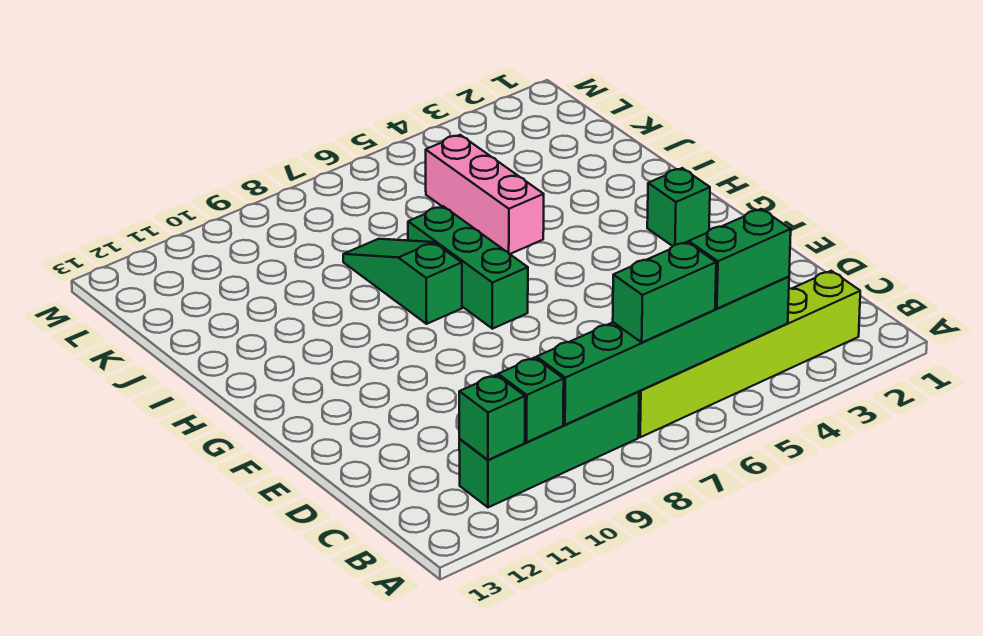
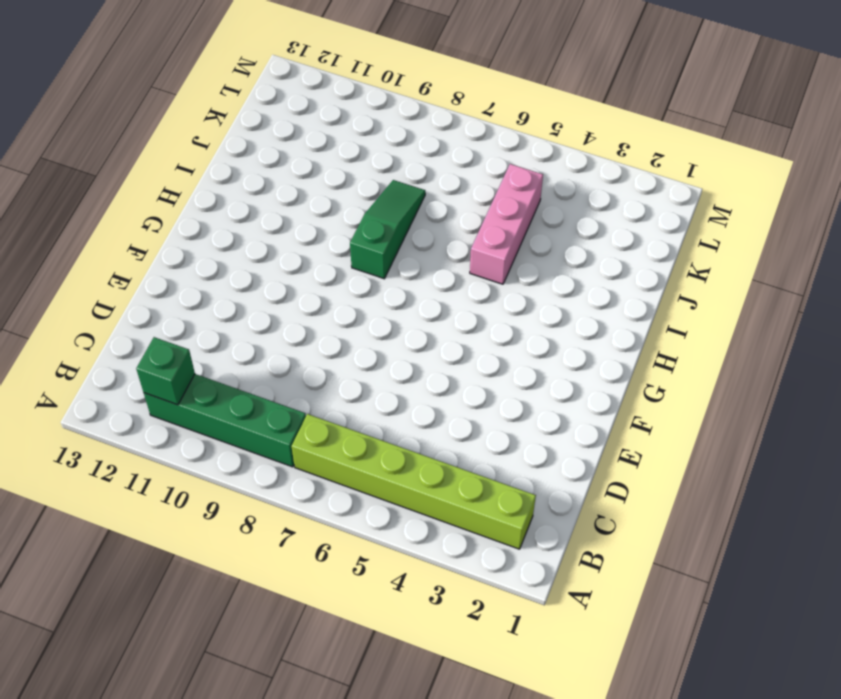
none -> green 1x1 brick [647,168,710,246]
none -> green 1x3 brick [408,206,528,329]

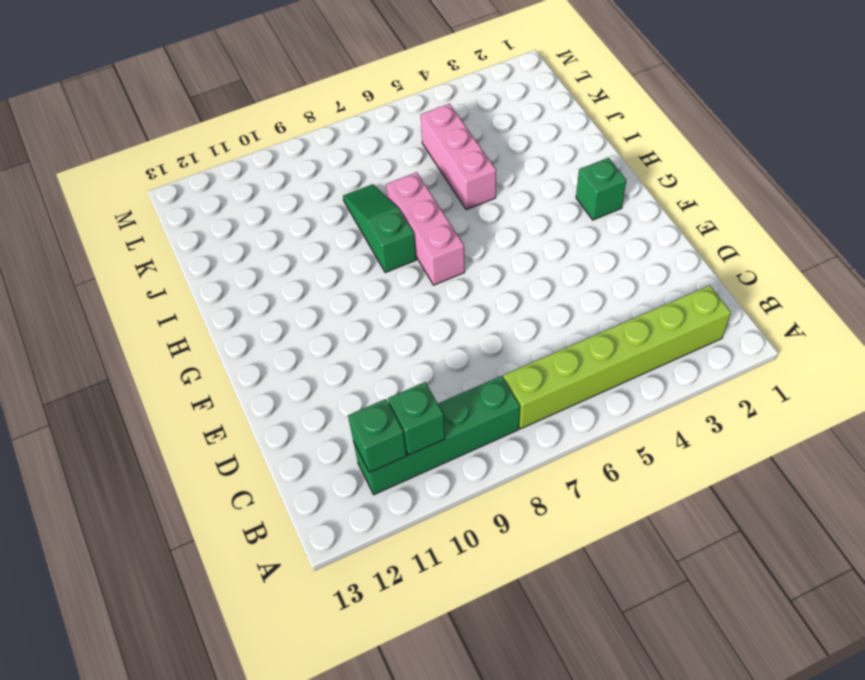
pink 1x3 brick [386,172,465,285] -> green 1x3 brick [408,206,528,329]
none -> green 1x6 brick [537,277,789,425]
none -> green 1x2 brick [689,209,791,309]

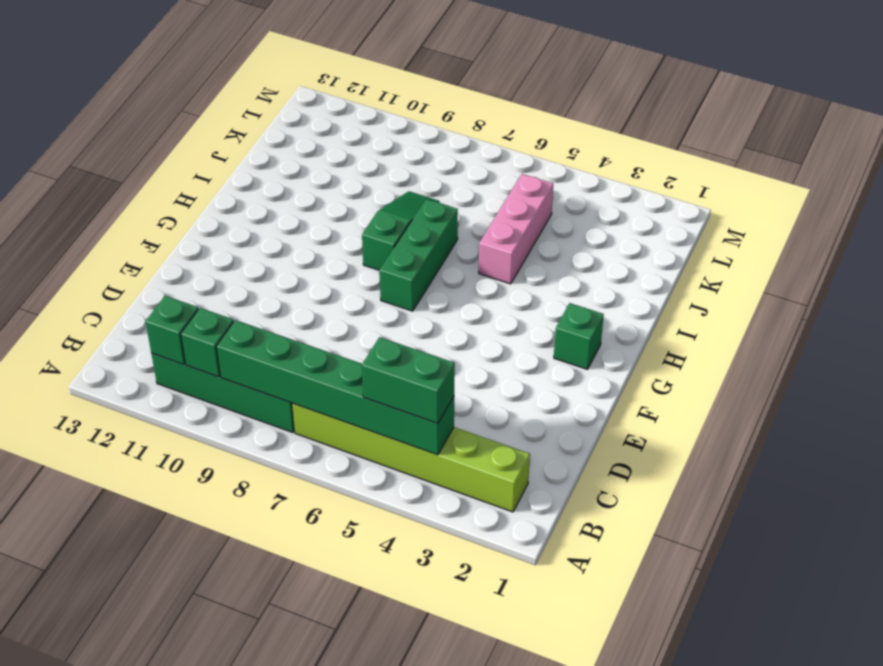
none -> green 1x2 brick [613,242,716,342]

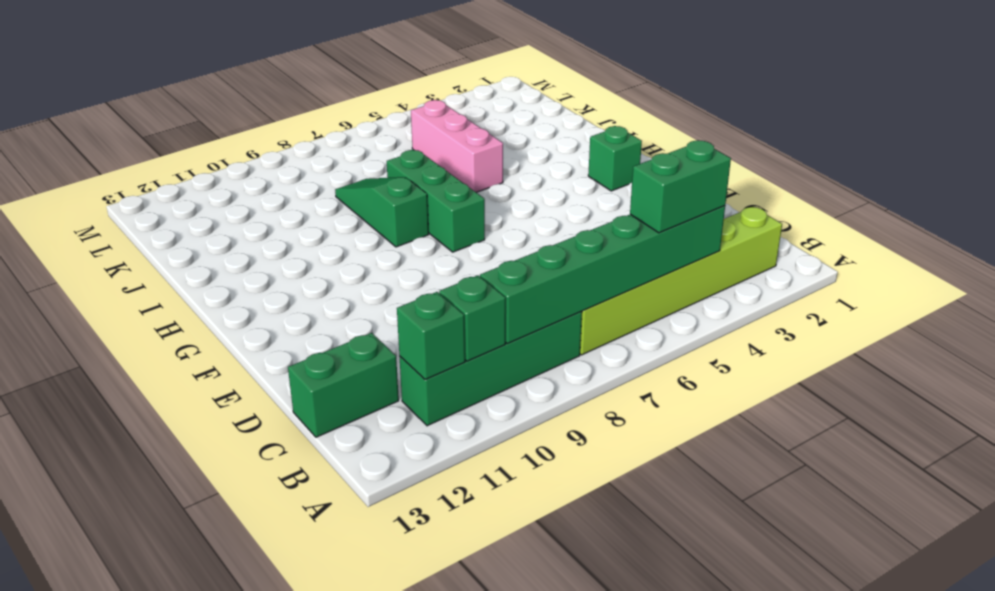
green 1x2 brick [288,333,399,437] -> green 1x2 brick moved to [613,242,716,342]

